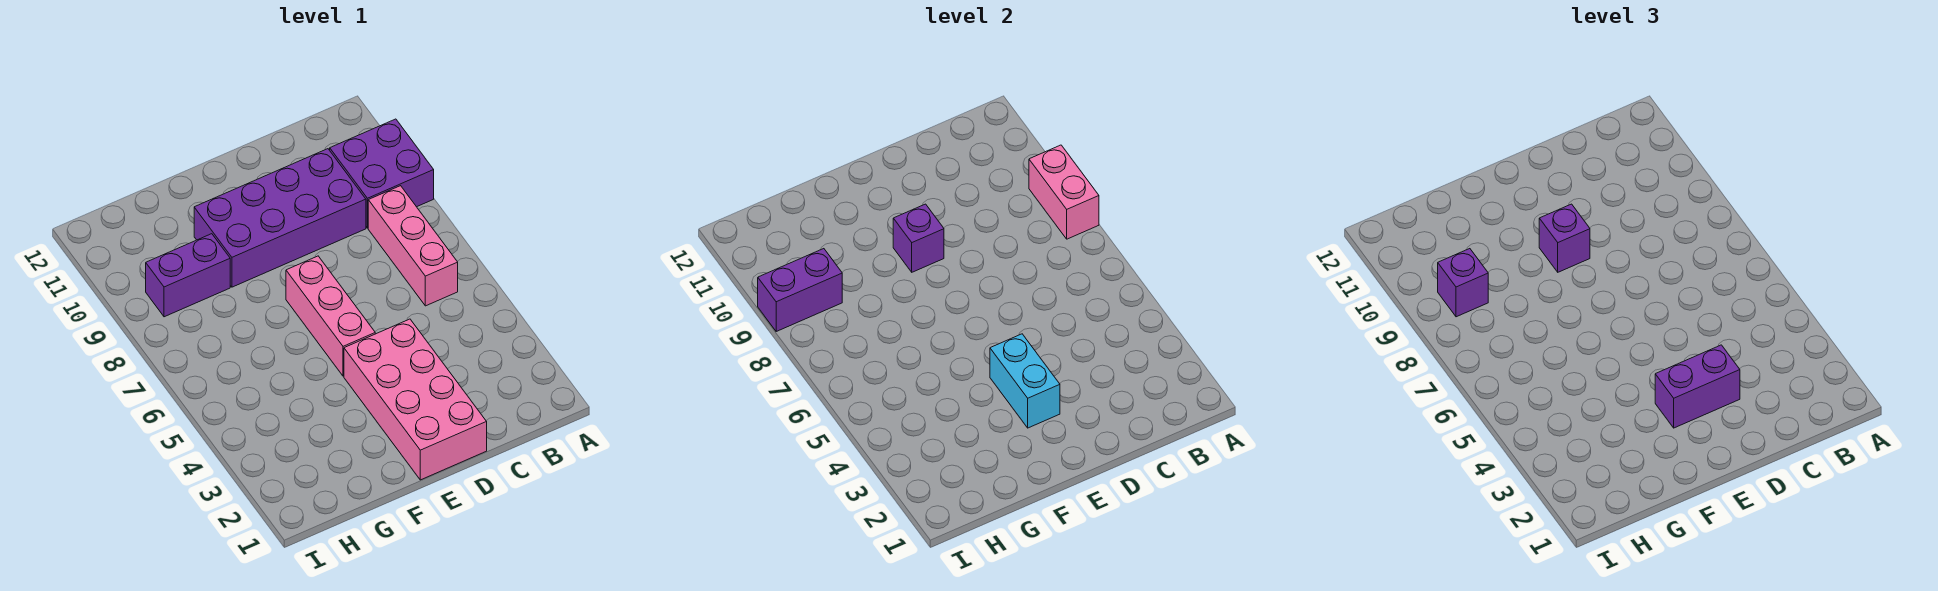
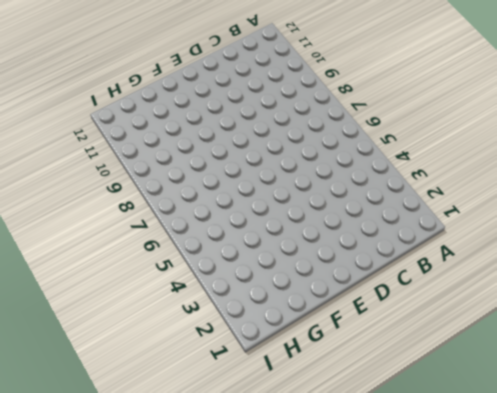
none -> purple 2x2 brick [330,119,434,228]
none -> pink 1x3 brick [368,186,458,306]
none -> purple 2x4 brick [194,149,366,287]

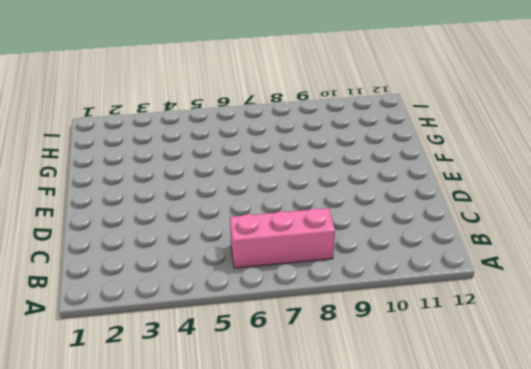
none -> purple 2x2 brick [330,119,434,228]
none -> purple 2x4 brick [194,149,366,287]
none -> pink 2x4 brick [344,319,487,480]

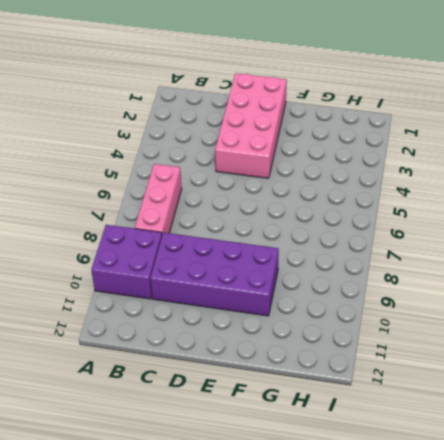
none -> pink 1x3 brick [286,256,375,376]
none -> purple 1x2 brick [146,234,230,317]
none -> pink 1x2 brick [1029,145,1099,239]

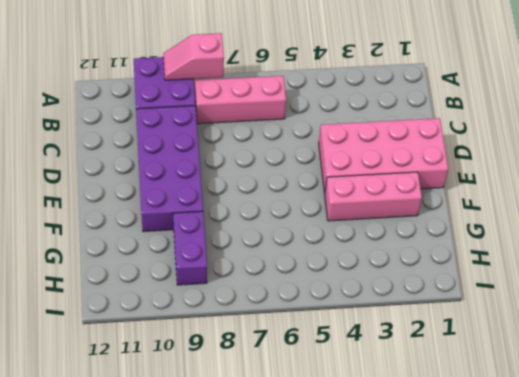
pink 1x2 slope [163,33,224,80] -> pink 1x2 brick [1029,145,1099,239]
pink 1x3 brick [325,172,422,221] -> pink 1x3 brick moved to [286,256,375,376]
none -> cyan 1x2 brick [990,334,1060,428]
none -> purple 1x1 brick [893,204,944,272]
none -> purple 1x2 brick [758,249,842,331]

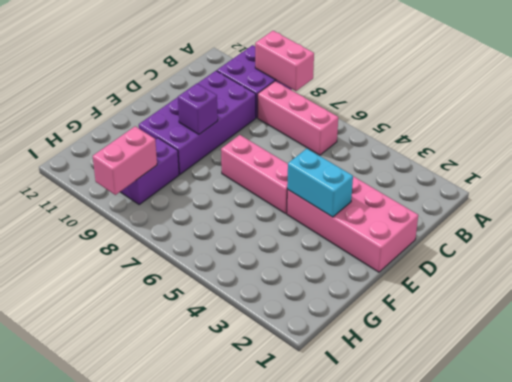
pink 1x2 brick [93,126,157,195] -> purple 1x2 brick [758,249,842,331]
none -> purple 1x2 brick [1655,345,1740,428]
none -> purple 1x1 brick [1539,204,1590,272]
none -> purple 1x1 brick [1438,249,1488,317]

